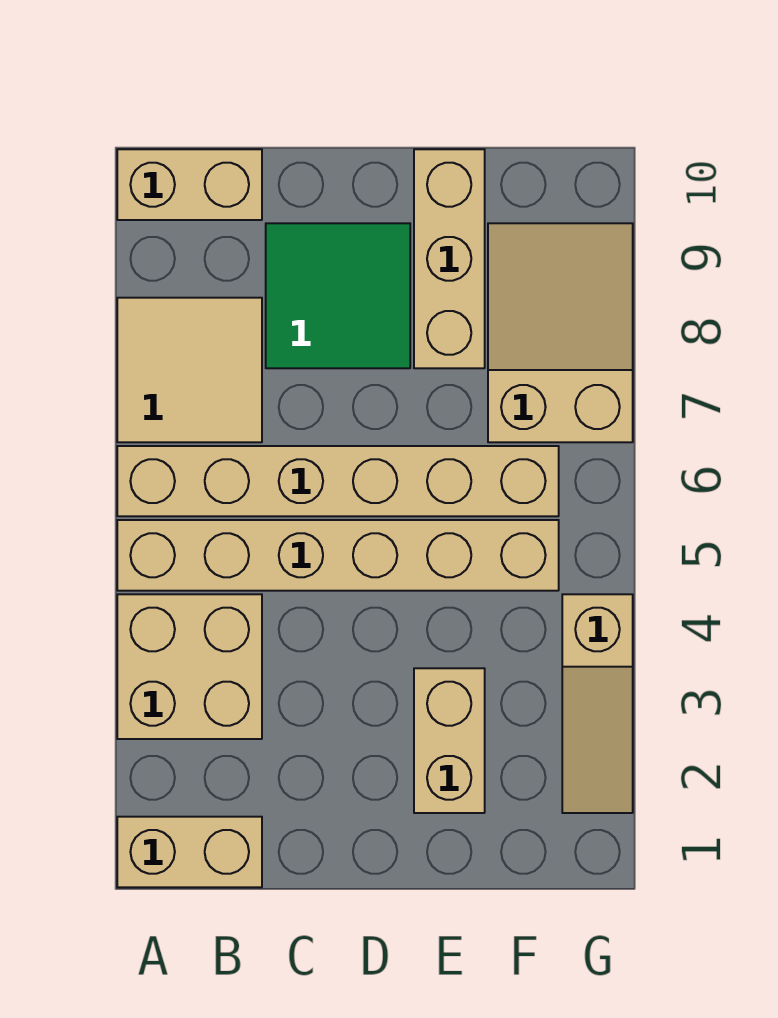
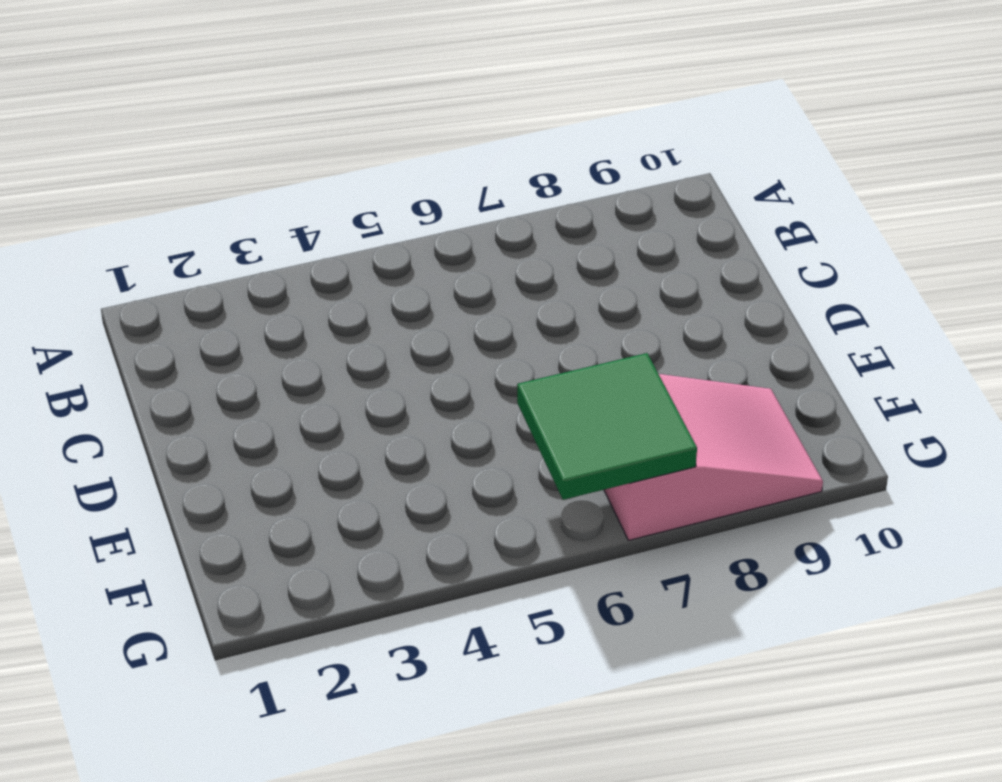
green 2x2 tile [517,353,697,500] -> green 2x2 tile moved to [266,223,410,368]
pink 2x3 slope [604,374,823,540] -> tan 2x3 slope [488,223,633,442]
none -> tan 1x2 brick [117,817,262,887]
none -> tan 2x2 brick [117,594,262,739]

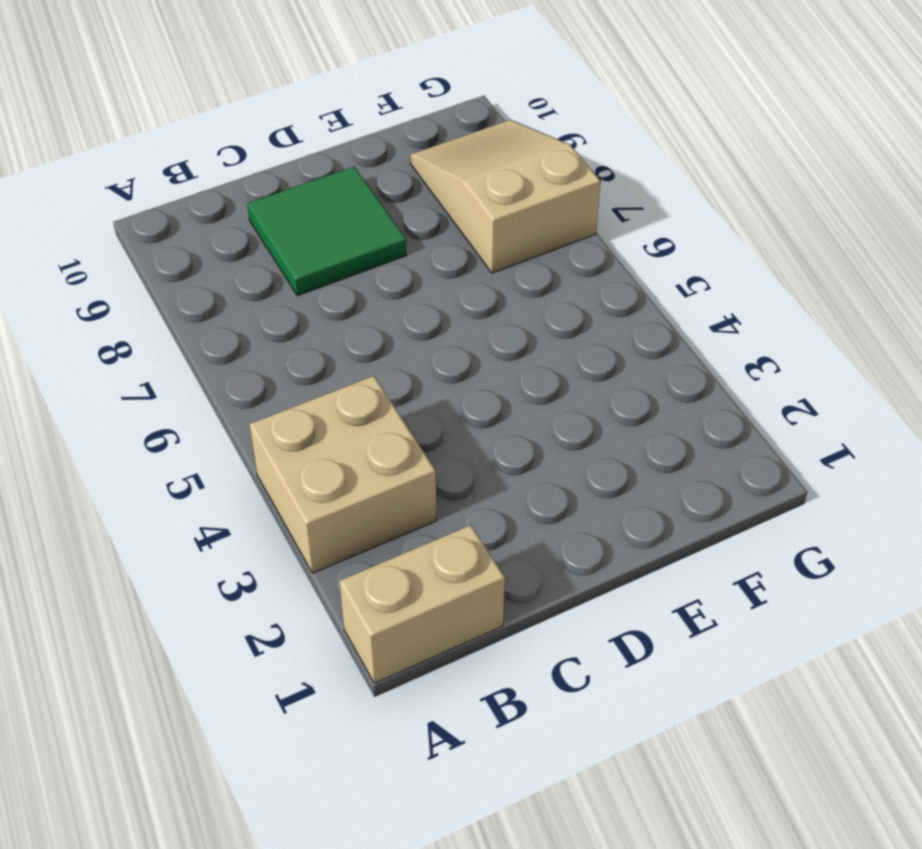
none -> tan 1x6 brick [117,520,559,591]
none -> tan 1x6 brick [117,446,559,516]

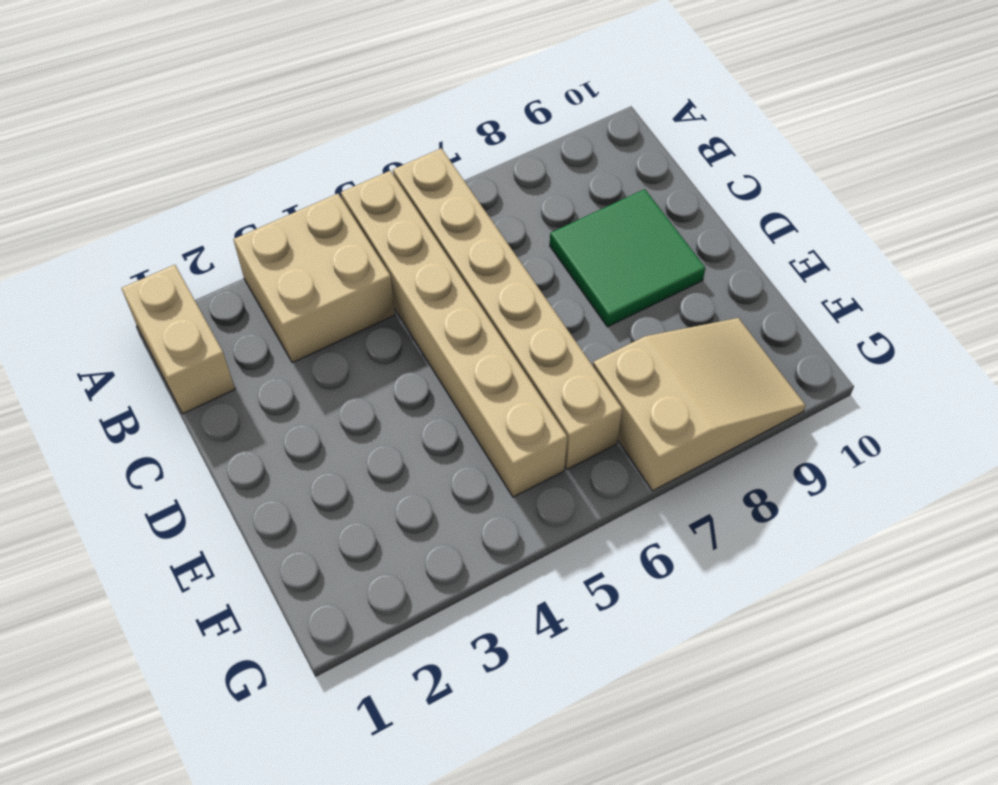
none -> tan 2x2 tile [117,298,262,442]
none -> tan 1x2 brick [117,149,262,220]

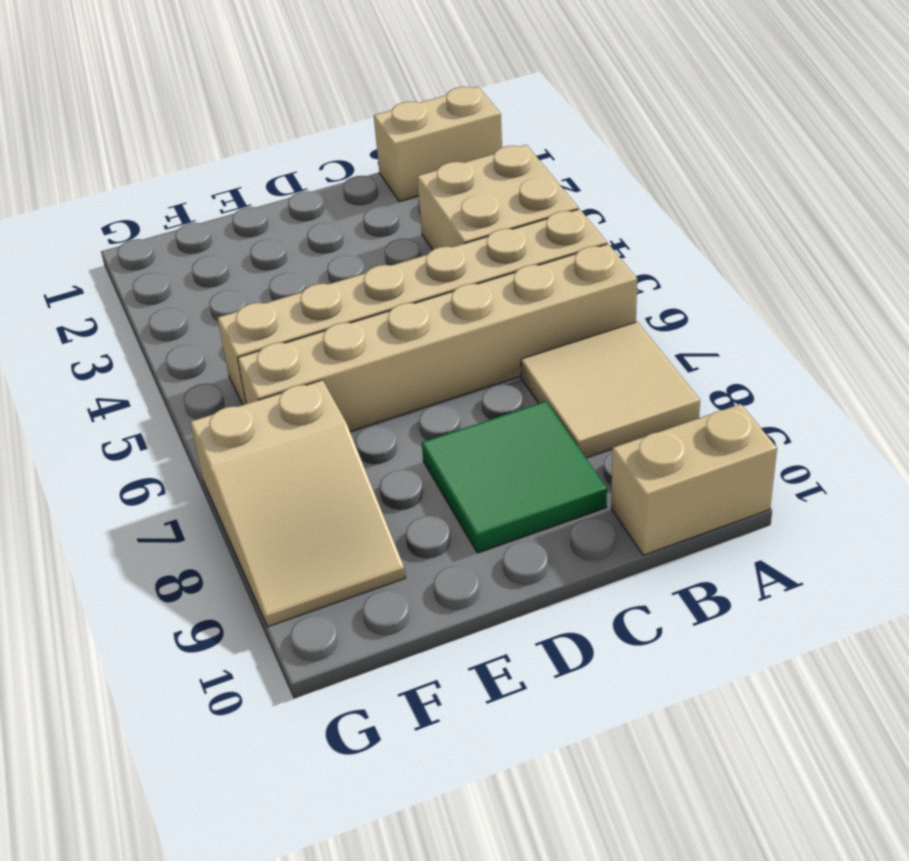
none -> tan 1x2 brick [414,668,485,813]
none -> tan 1x3 brick [414,149,485,368]

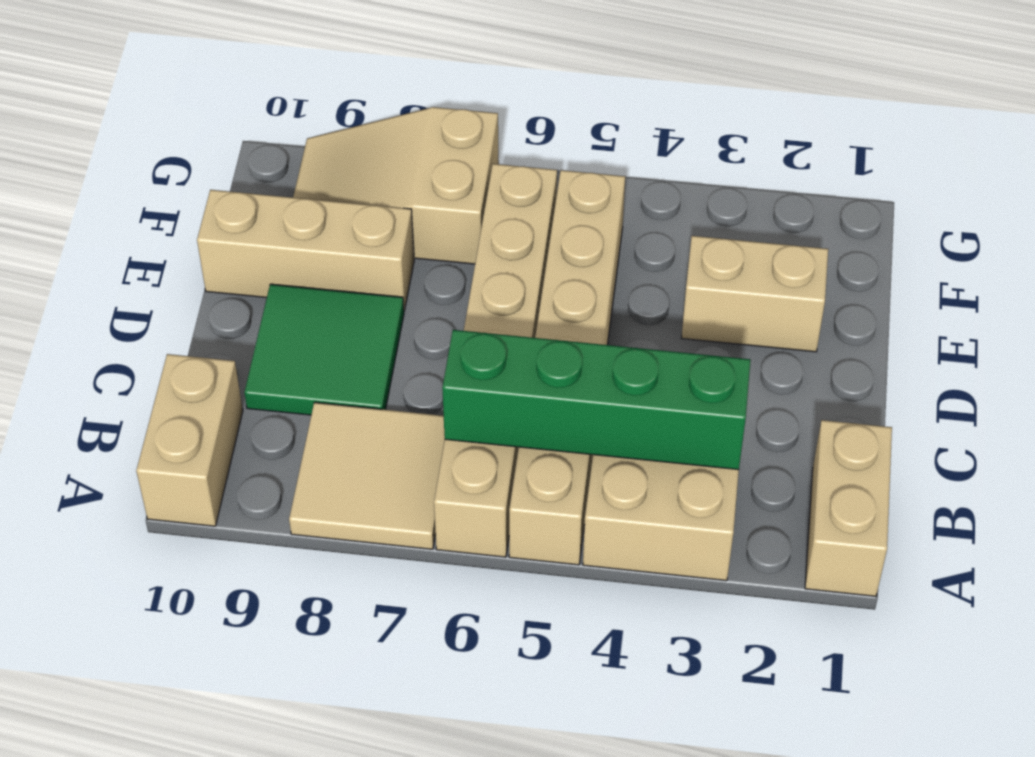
green 1x4 brick [442,330,751,470] -> none
none -> tan 1x3 slope [562,594,633,813]

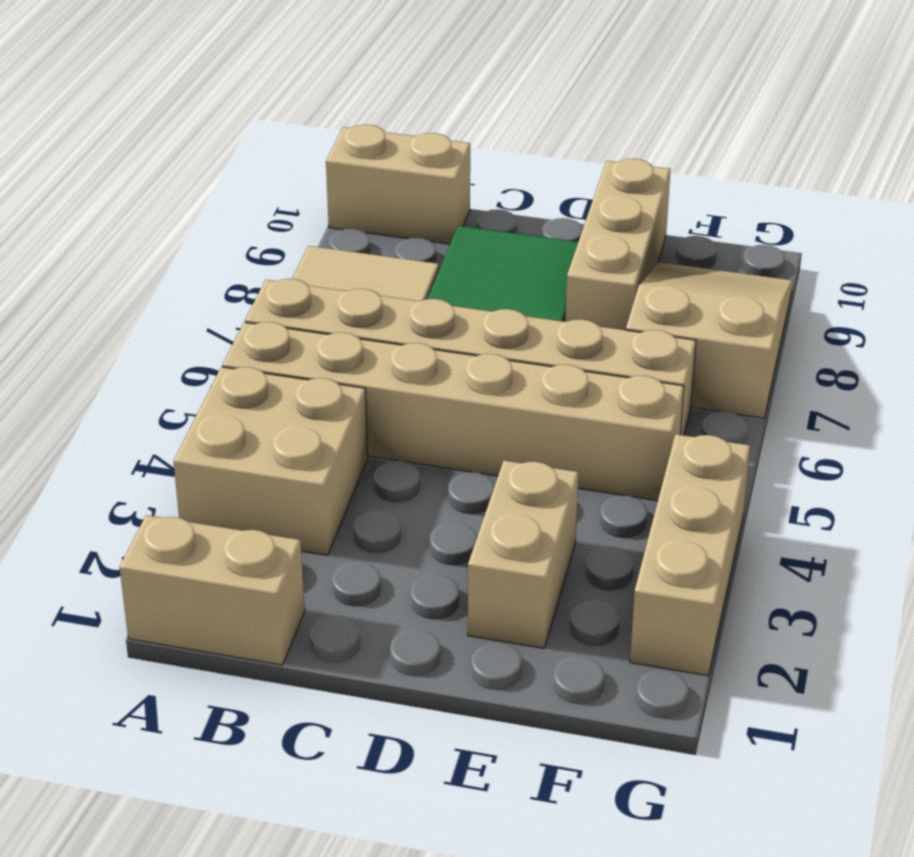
tan 1x3 brick [630,434,750,676] -> tan 1x3 slope [562,594,633,813]

